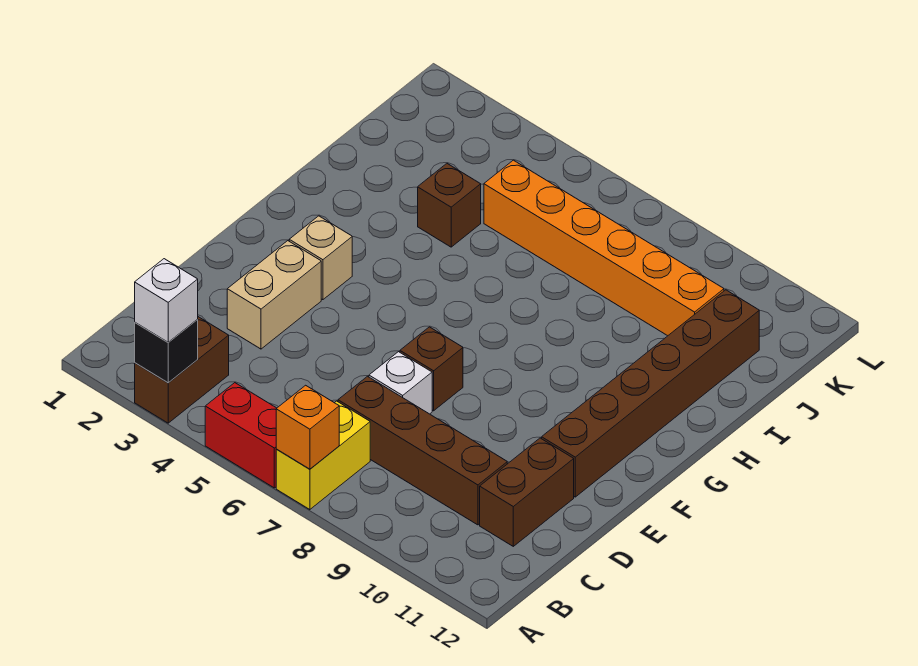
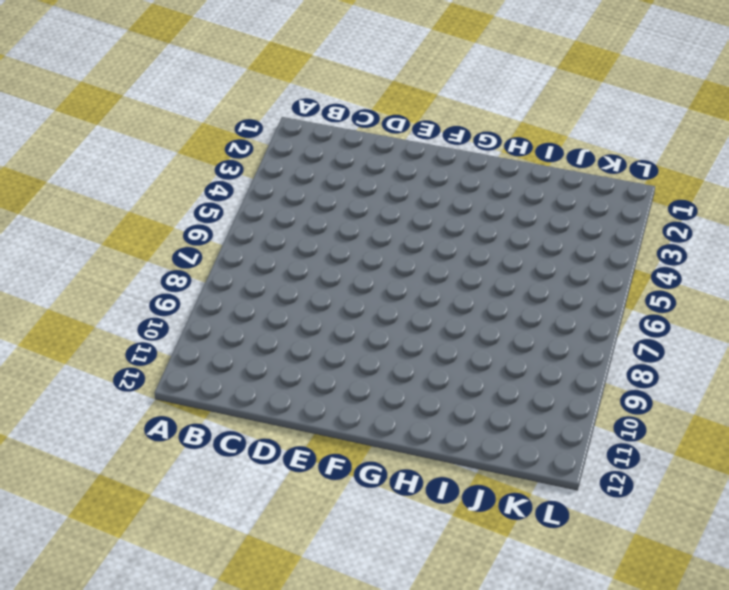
none -> brown 1x2 brick [135,317,229,423]
none -> red 1x2 brick [205,383,277,488]
none -> yellow 1x2 brick [276,401,370,510]

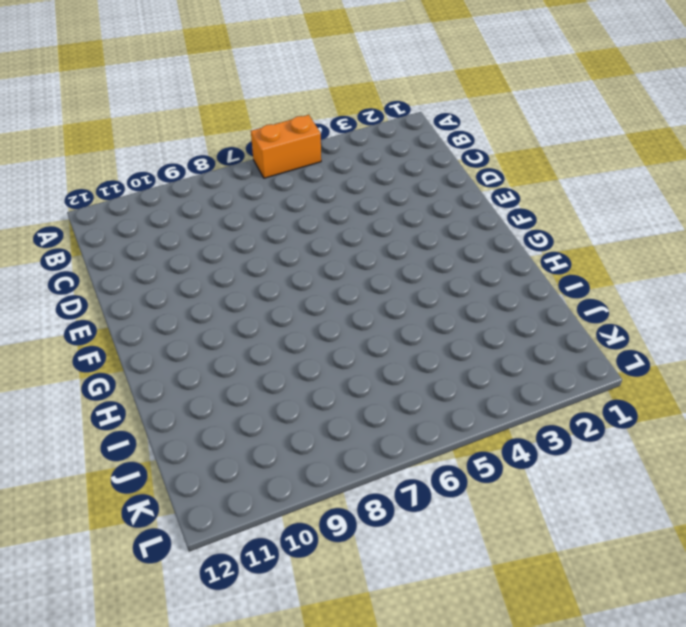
orange 1x2 brick [251,115,321,178] -> red 1x2 brick [205,383,277,488]
none -> brown 1x2 brick [135,317,229,423]
none -> yellow 1x2 brick [276,401,370,510]
none -> brown 1x4 brick [338,376,507,525]

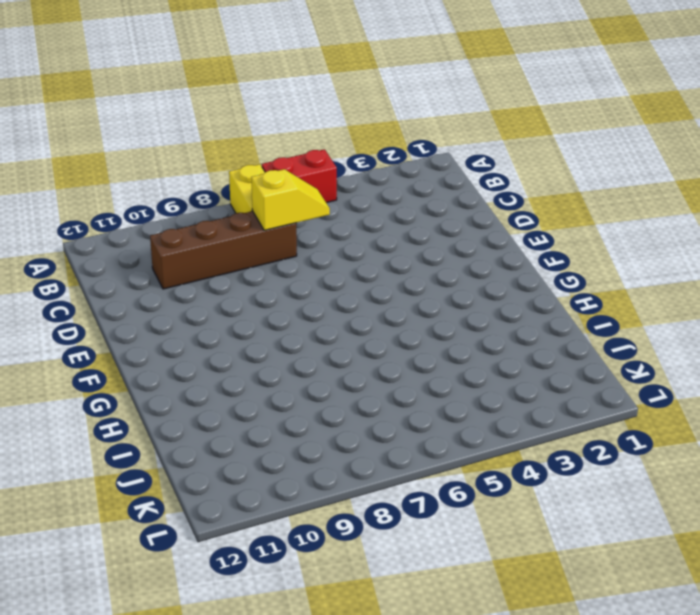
yellow 1x2 slope [251,169,330,231] -> none
none -> brown 1x2 brick [135,317,229,423]
none -> brown 1x2 brick [480,438,574,546]
none -> tan 1x2 brick [227,241,321,349]

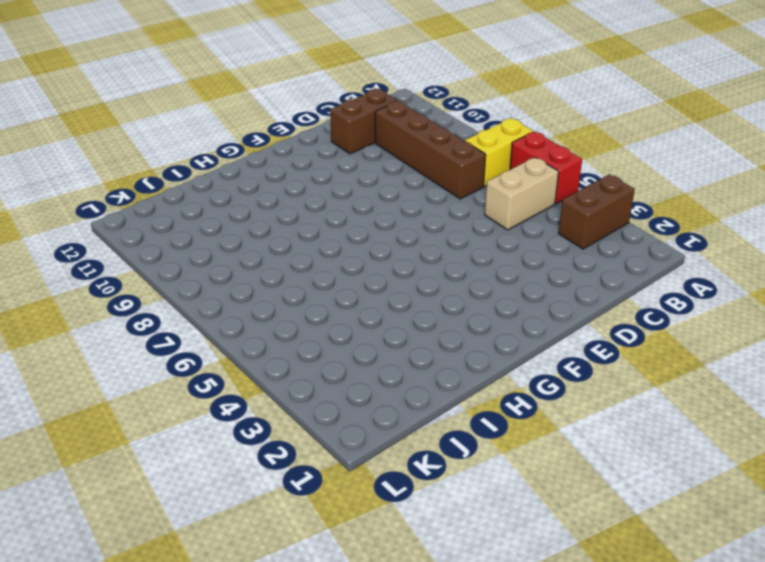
tan 1x2 brick [485,157,559,230] -> tan 1x2 brick moved to [227,241,321,349]
none -> white 1x1 brick [369,352,432,414]
none -> brown 1x1 brick [400,327,463,411]
none -> brown 1x6 brick [542,290,759,497]

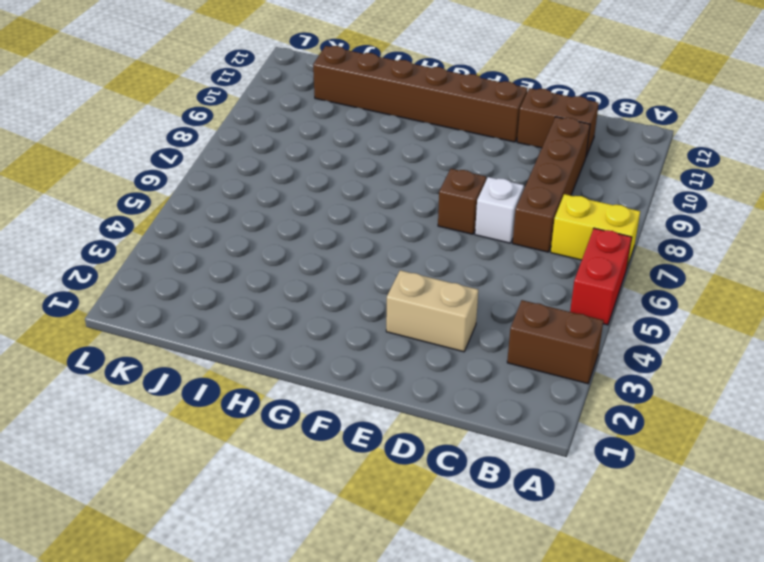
none -> tan 1x1 brick [289,216,352,300]
none -> brown 1x1 brick [418,164,481,247]
none -> orange 1x6 brick [484,160,724,336]

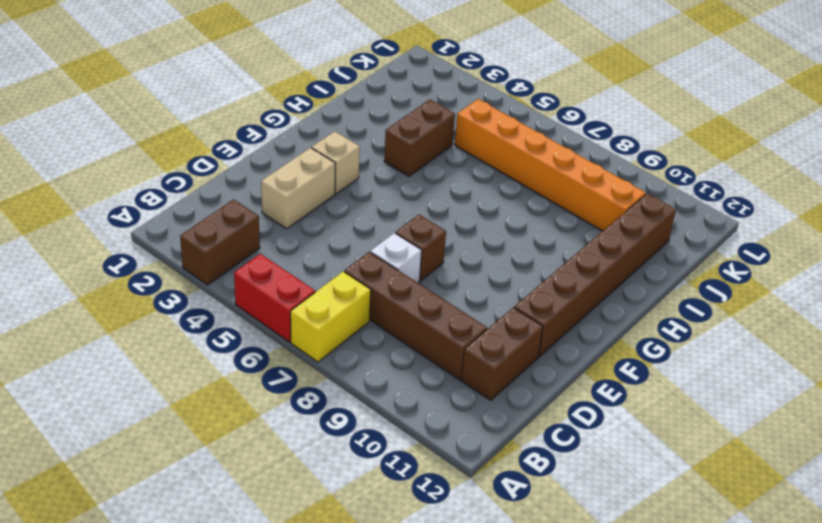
brown 1x2 brick [384,100,455,176] -> brown 1x1 brick [418,164,481,247]
none -> black 1x1 brick [135,319,198,383]
none -> orange 1x1 brick [276,385,339,469]
none -> white 1x1 brick [135,259,198,342]

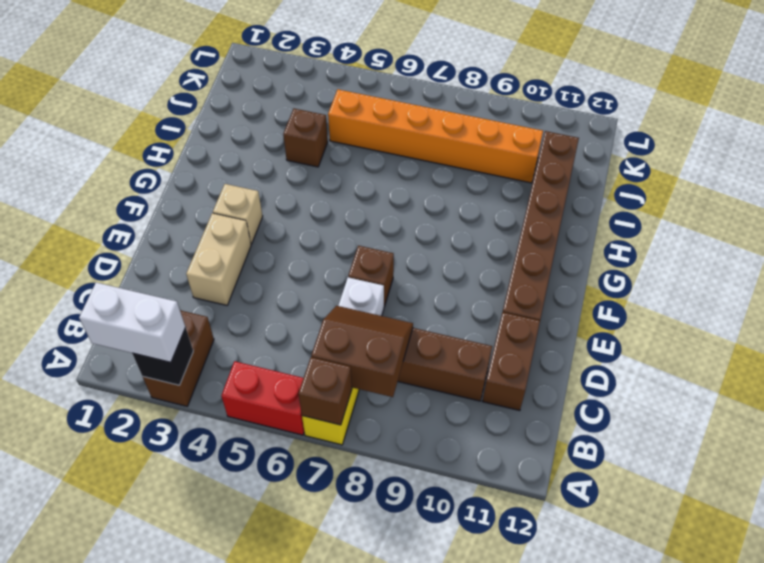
white 1x2 brick [79,283,186,362] -> white 1x1 brick [135,259,198,342]
brown 1x1 brick [299,357,352,425] -> orange 1x1 brick [276,385,339,469]
brown 2x2 slope [311,306,413,397] -> none

